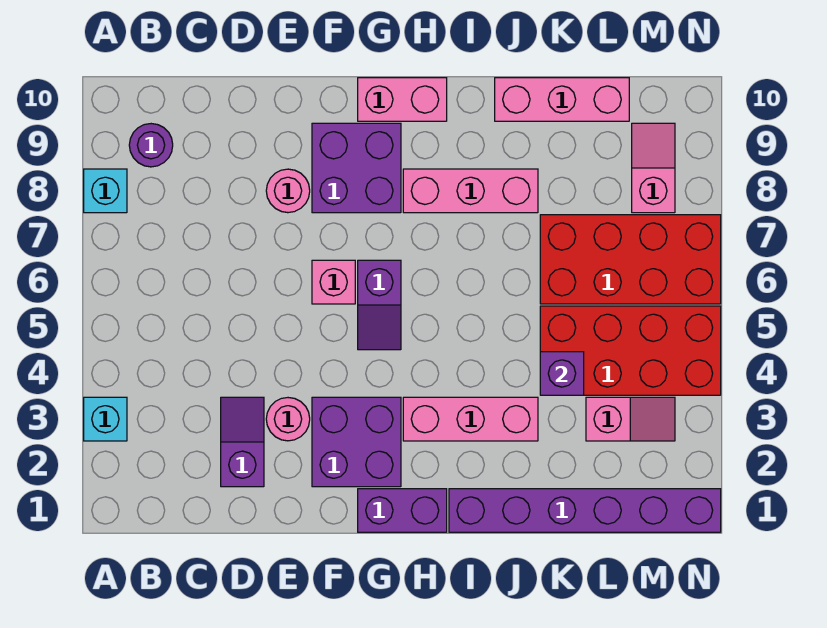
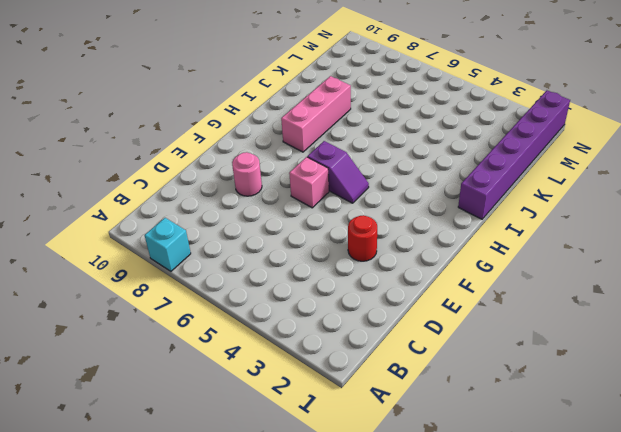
red 1x1 round brick [348,215,377,261] -> pink 1x1 round brick [266,398,310,441]
none -> cyan 1x1 brick [84,397,127,441]
none -> purple 1x1 round brick [129,124,173,167]
none -> purple 1x2 slope [221,397,264,487]

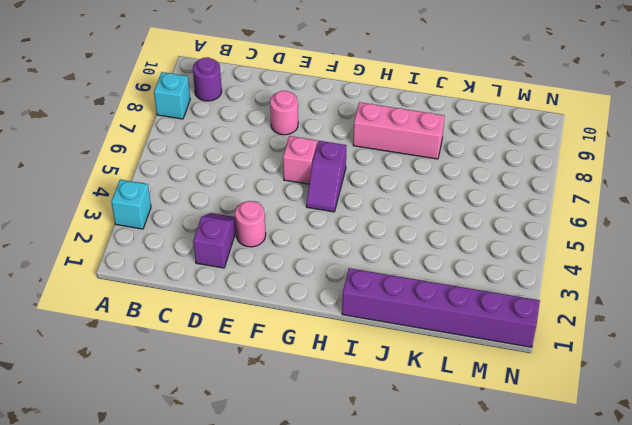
none -> purple 2x2 brick [312,397,401,487]
none -> purple 2x2 brick [312,123,401,213]
none -> purple 1x2 brick [358,489,447,532]

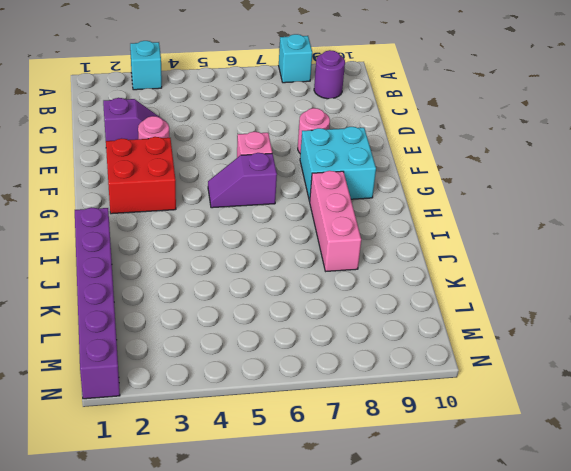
red 2x2 brick [106,137,176,214] -> purple 2x2 brick [312,397,401,487]
cyan 2x2 brick [300,127,376,201] -> purple 2x2 brick [312,123,401,213]
none -> purple 1x2 brick [358,489,447,532]
none -> pink 1x2 brick [358,78,447,121]
none -> pink 1x3 brick [403,397,538,441]

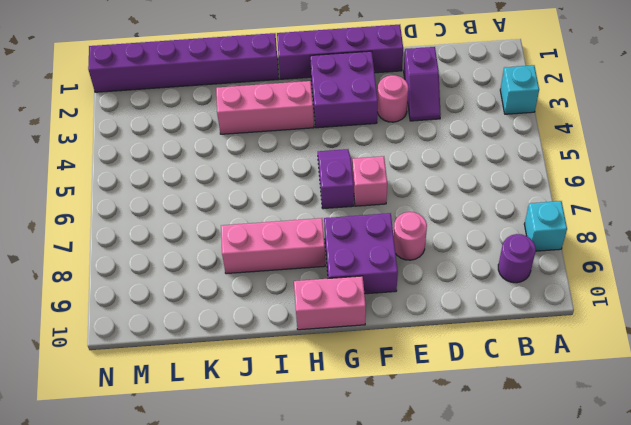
purple 1x4 brick [277,25,403,79] -> purple 1x2 brick [358,489,447,532]
none -> pink 1x3 brick [495,78,629,121]
none -> red 2x4 brick [540,306,721,395]
none -> red 2x4 brick [540,215,721,304]

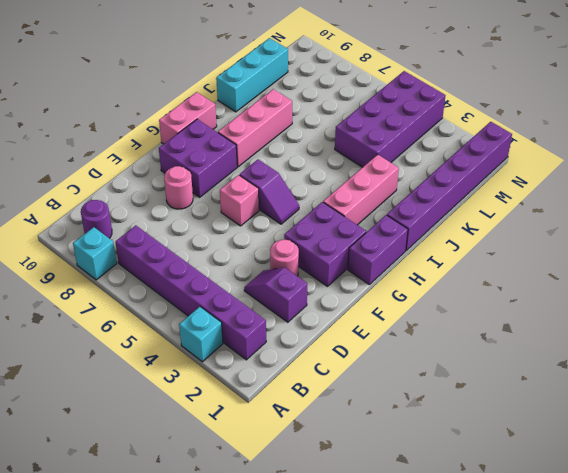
purple 1x6 brick [115,225,266,360] -> none
cyan 1x3 brick [216,38,288,112] -> pink 1x3 brick [495,78,629,121]
purple 2x4 brick [335,71,446,167] -> red 2x4 brick [540,306,721,395]
none -> red 2x4 brick [540,215,721,304]
none -> pink 1x2 slope [586,397,675,441]
none -> pink 1x2 slope [632,123,675,213]

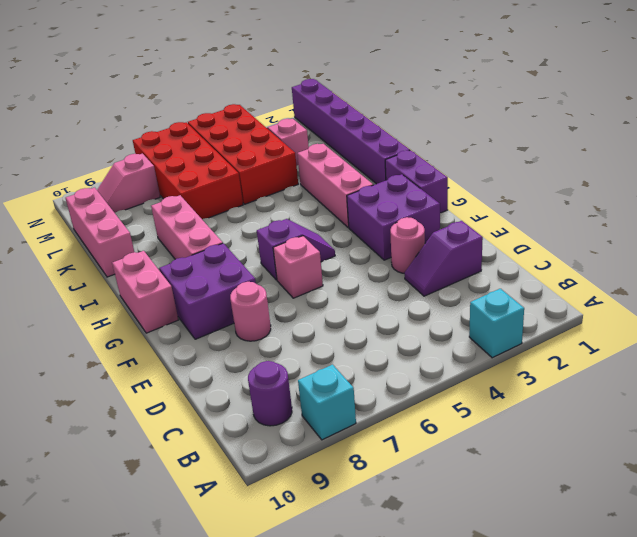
none -> purple 1x1 brick [540,352,584,395]

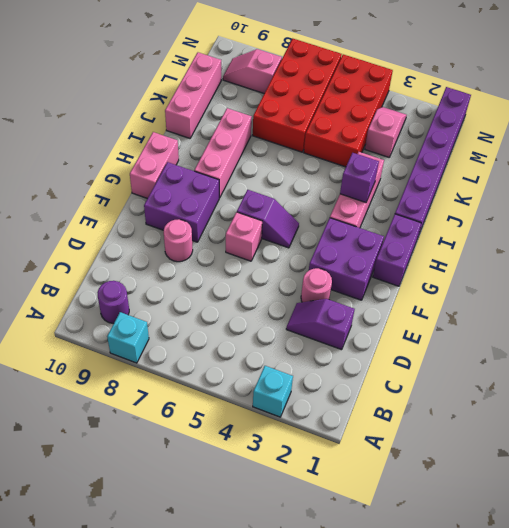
purple 1x1 brick [340,153,379,202] -> purple 1x1 brick moved to [540,352,584,395]

